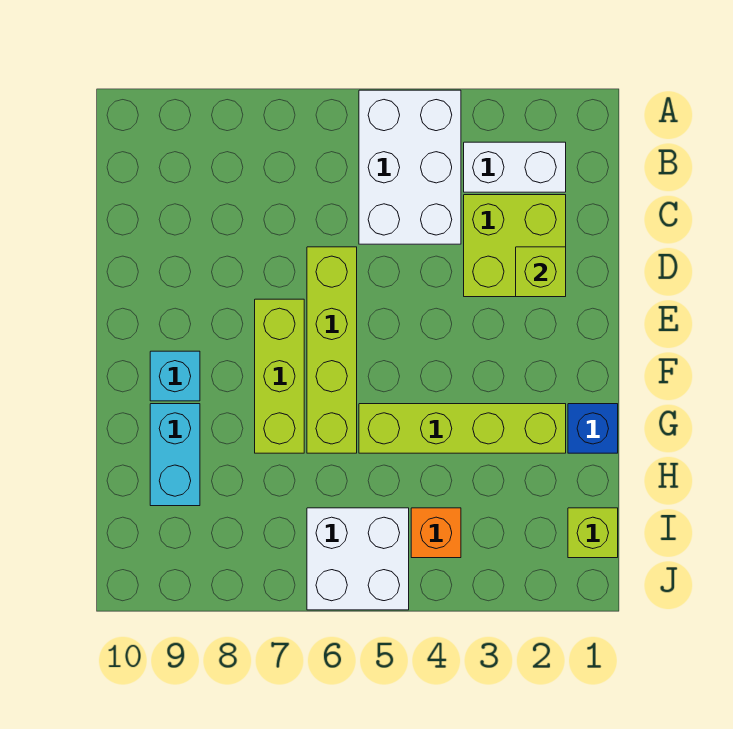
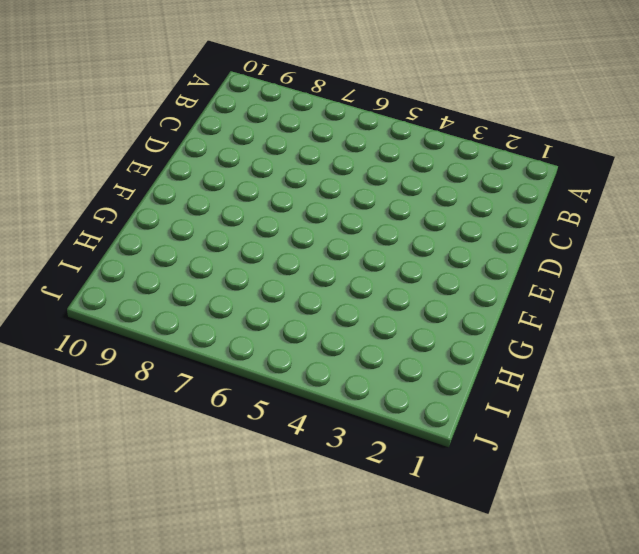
none -> white 2x3 brick [359,90,461,244]
none -> white 1x2 brick [464,142,566,192]
none -> lime 2x2 brick [464,195,566,297]

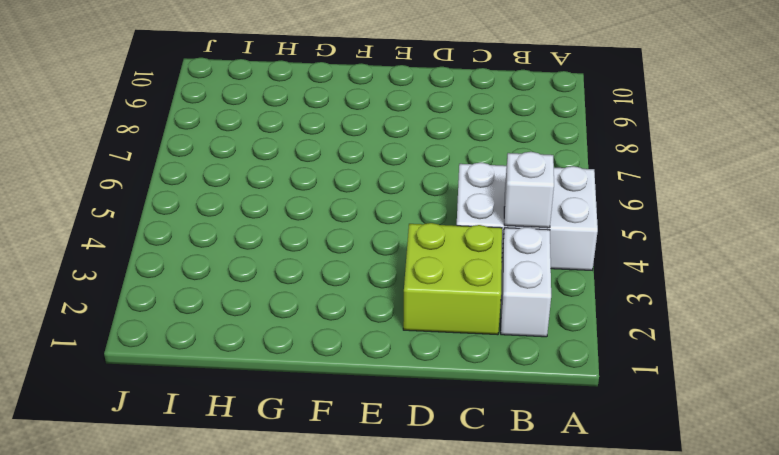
white 1x1 brick [504,152,554,228] -> none
none -> lime 1x4 brick [307,247,357,453]
none -> lime 1x3 brick [255,299,304,453]
none -> cyan 1x1 brick [150,351,200,401]

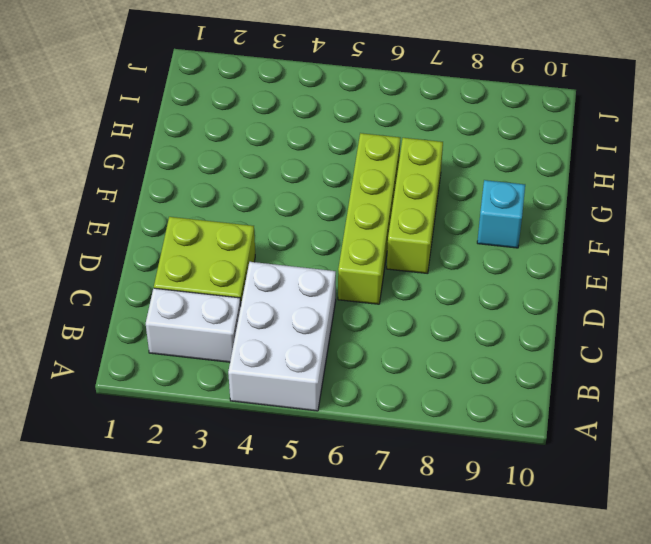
none -> blue 1x1 brick [568,404,618,453]
none -> lime 1x4 brick [359,404,566,453]
none -> cyan 1x2 brick [150,404,200,506]

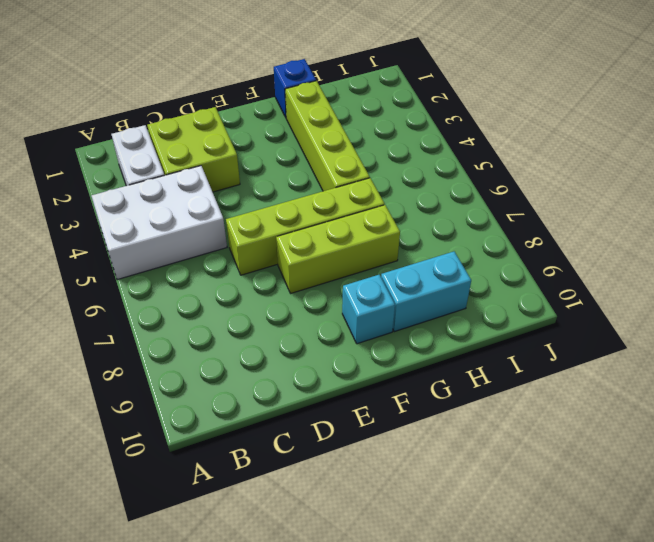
none -> lime 1x1 brick [568,508,618,558]
none -> orange 1x1 brick [411,508,461,558]
none -> white 2x2 brick [307,508,409,610]

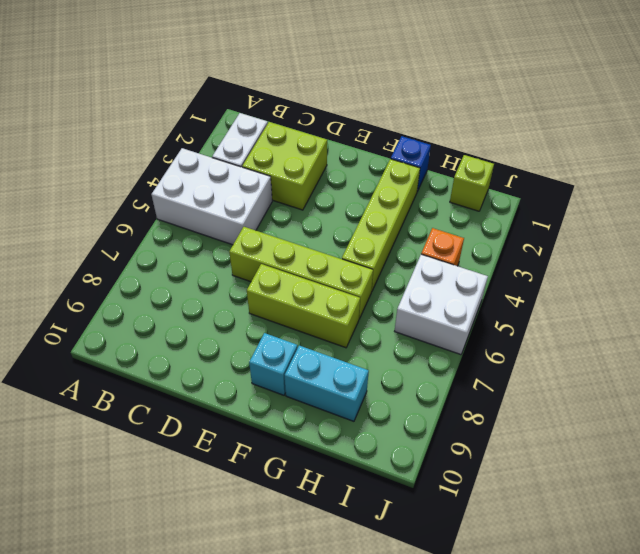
none -> lime 1x1 brick [516,247,566,297]

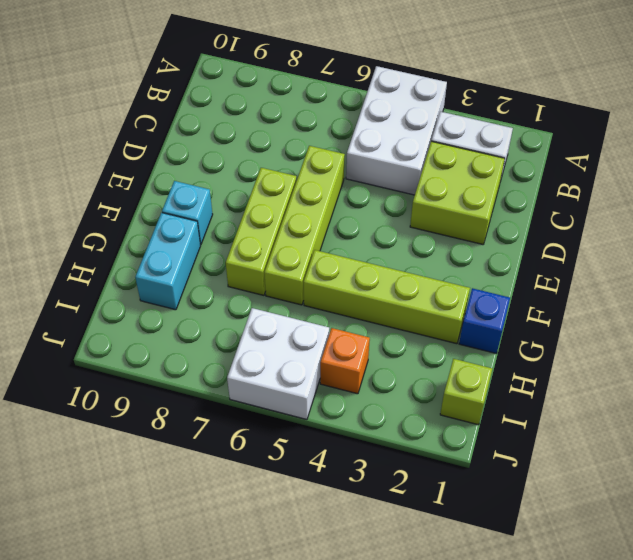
none -> lime 1x1 brick [516,247,566,297]

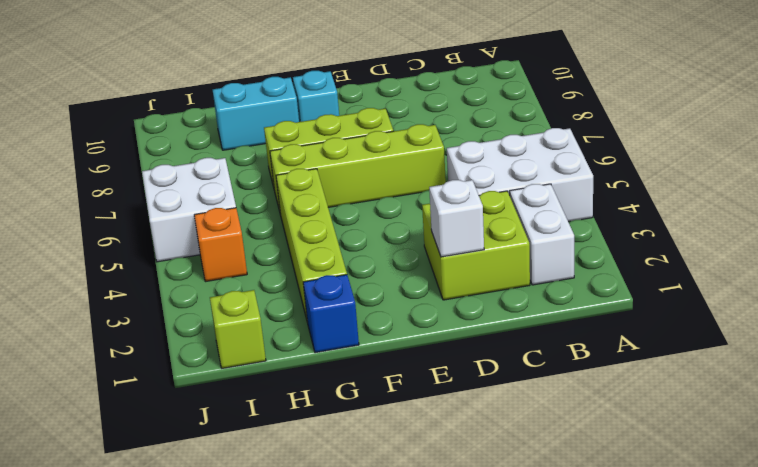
white 1x1 brick [429,180,484,257] -> lime 1x1 brick [516,247,566,297]

